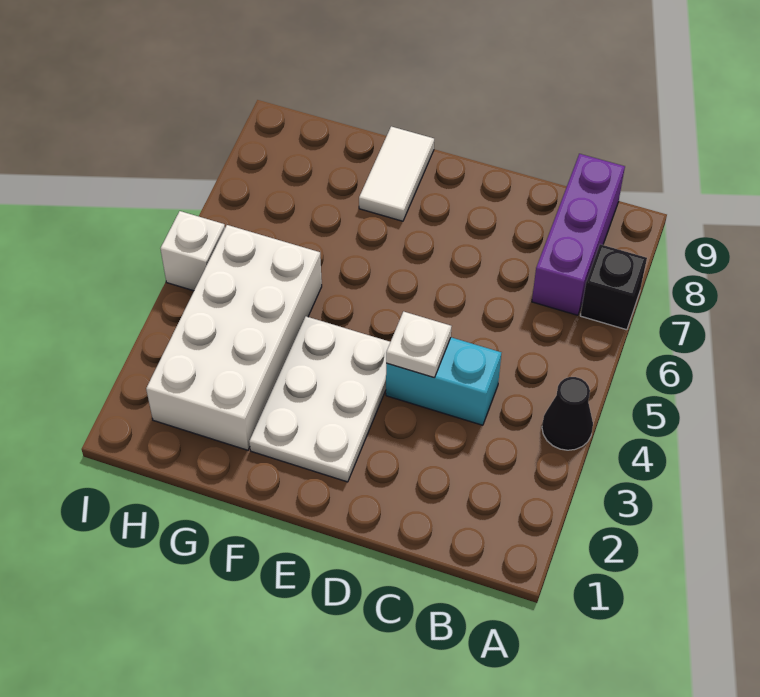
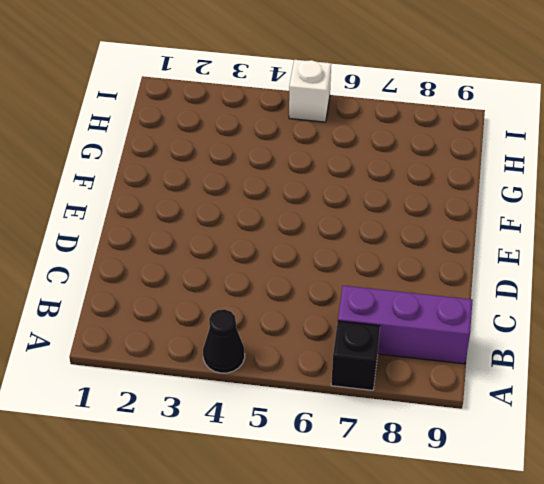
none -> cyan 1x2 brick [386,337,501,425]
none -> white 2x3 plate [249,316,390,482]

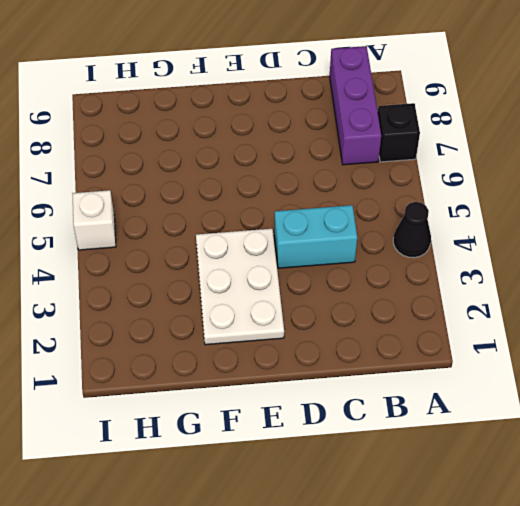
none -> white 1x2 tile [359,126,434,221]
none -> white 2x4 brick [146,225,322,450]

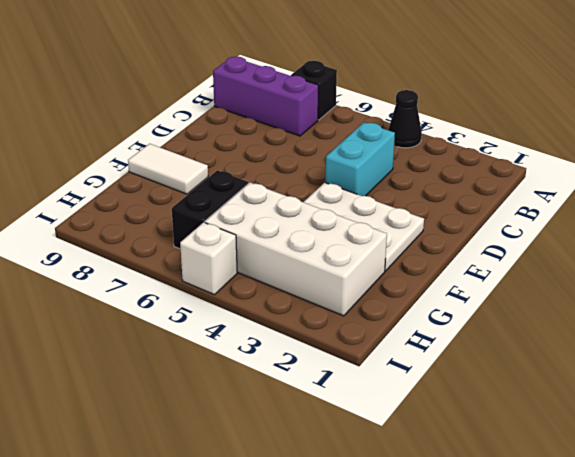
black 1x2 brick [172,170,248,249] -> none
none -> white 1x1 plate [386,312,451,378]

